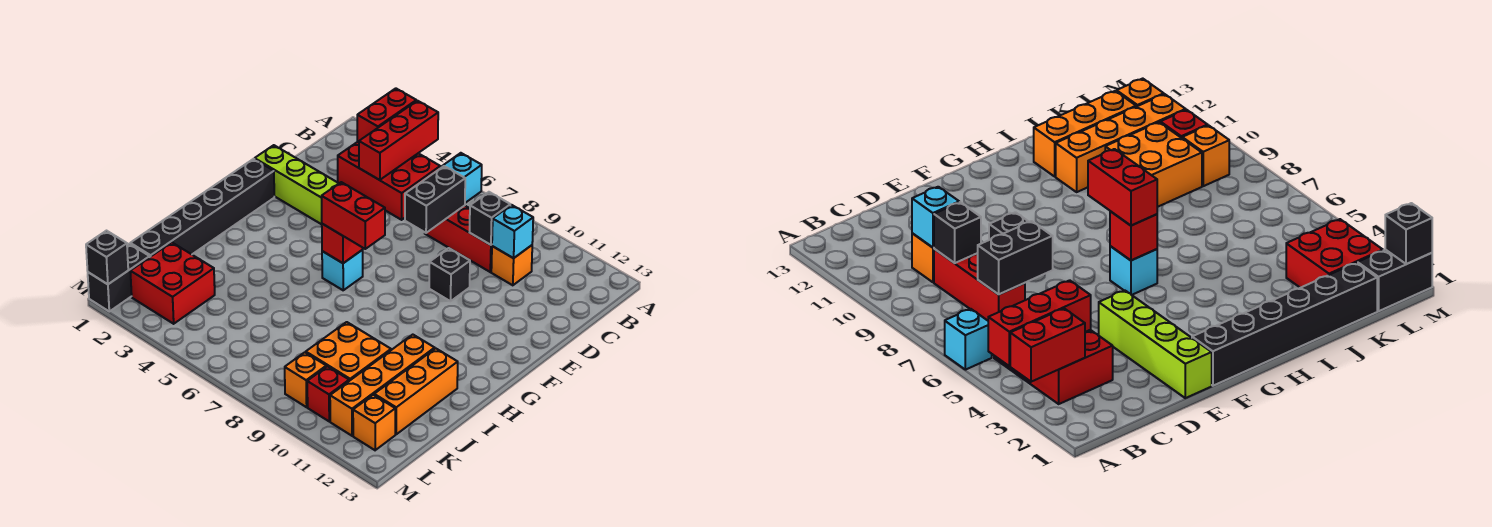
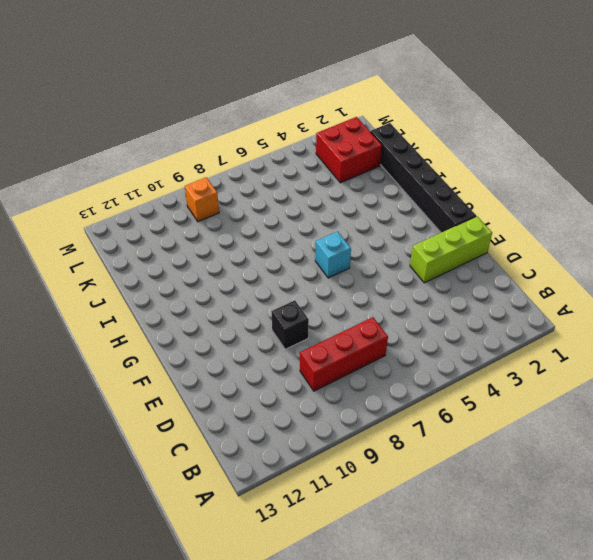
lime 1x3 brick [410,216,492,283] -> lime 1x4 brick [255,145,339,224]
none -> cyan 1x1 brick [442,153,482,203]
none -> red 2x3 brick [338,142,440,220]
none -> orange 1x1 brick [491,245,532,285]

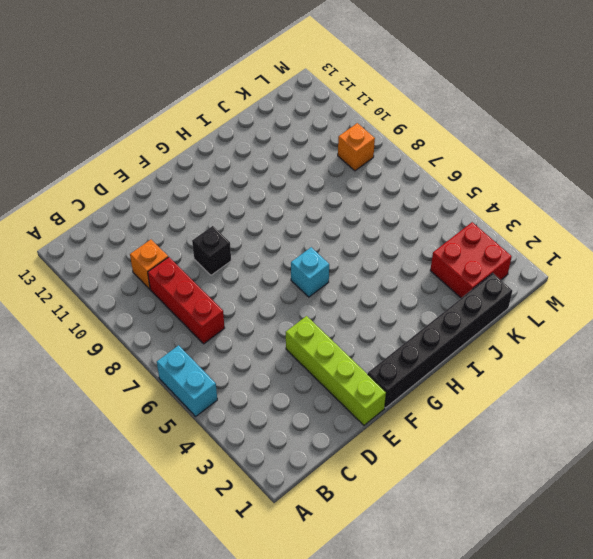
cyan 1x2 brick [157,345,217,416] -> cyan 1x1 brick [442,153,482,203]
none -> red 2x3 brick [338,142,440,220]
none -> orange 1x4 brick [330,335,435,436]
none -> orange 1x3 brick [374,348,458,434]

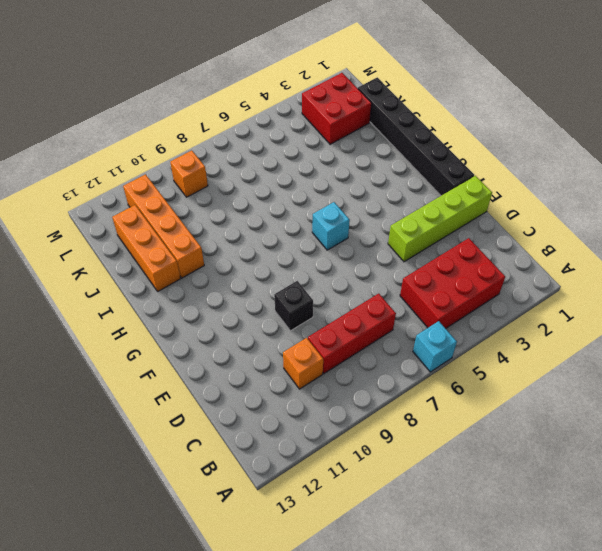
none -> orange 2x2 brick [306,322,391,381]
none -> black 1x2 brick [88,244,150,311]
none -> red 1x1 brick [307,366,349,421]

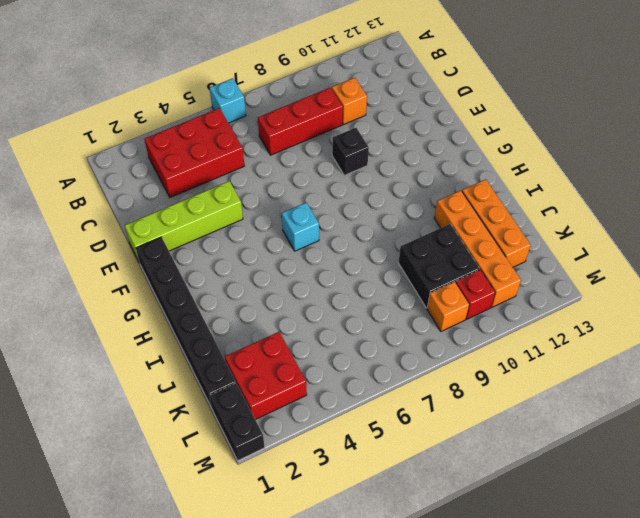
black 2x2 brick [398,224,480,308] -> orange 2x2 brick [306,322,391,381]
none -> orange 1x1 brick [353,395,395,450]
none -> red 1x2 brick [357,88,416,142]
none -> red 1x3 brick [359,101,438,180]

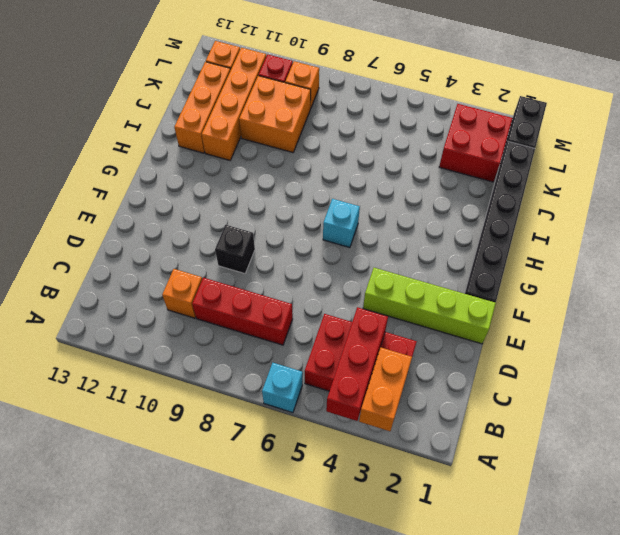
orange 1x2 brick [359,347,412,431] -> red 1x2 brick [357,88,416,142]
none -> black 1x2 brick [405,166,465,233]
none -> black 1x1 brick [470,192,510,245]
none -> cyan 1x1 brick [492,205,533,258]

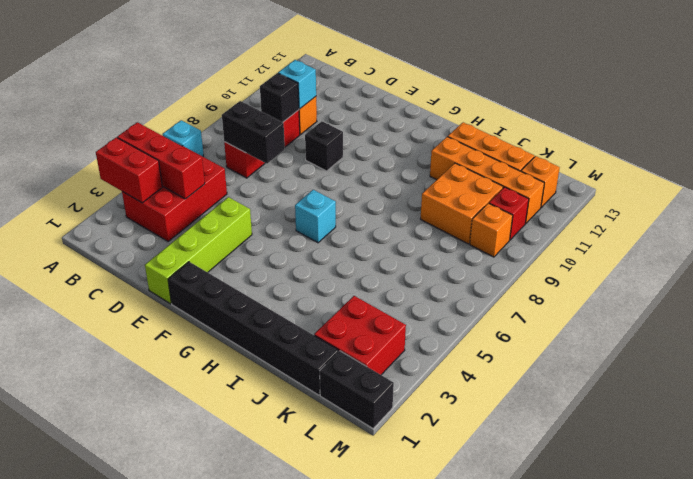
none -> red 1x1 brick [322,224,363,263]
none -> black 1x1 brick [86,231,128,284]
none -> red 1x2 brick [322,182,385,249]

